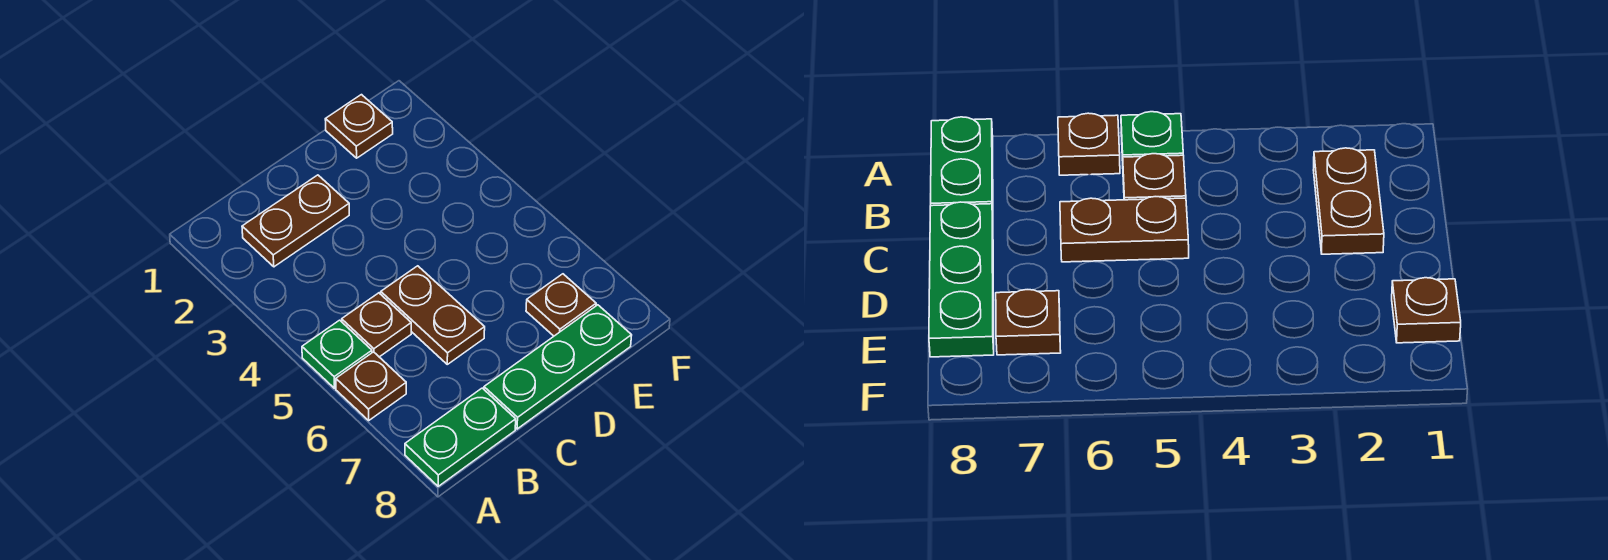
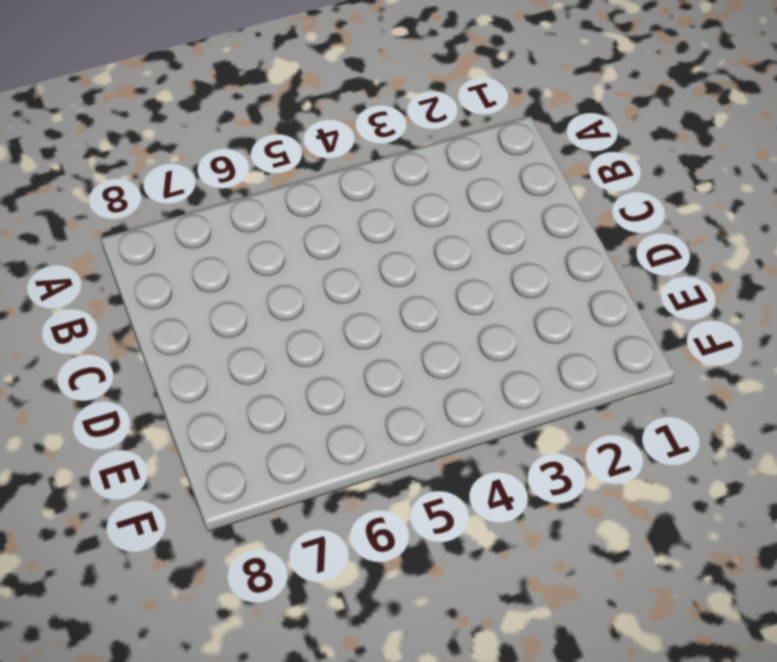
none -> green 1x1 plate [302,320,372,388]
none -> brown 1x1 plate [336,352,406,420]

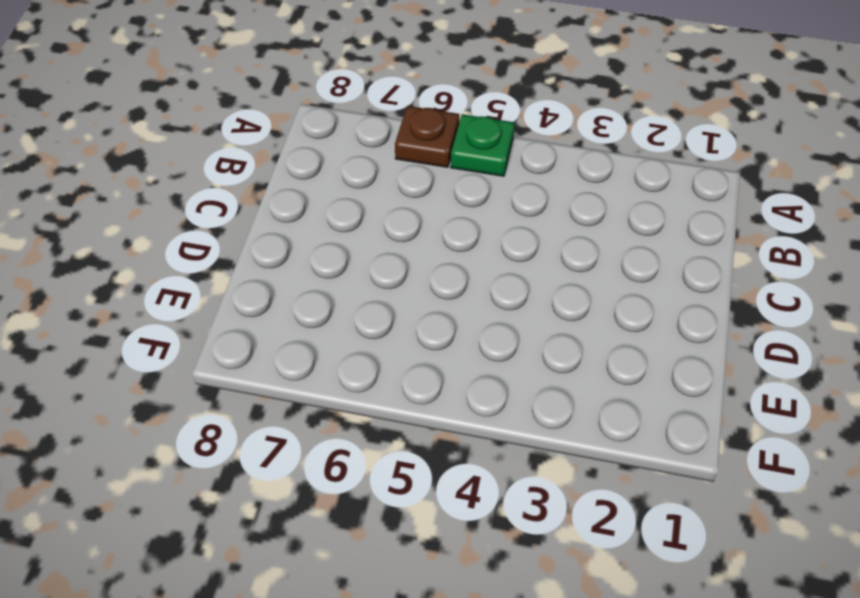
none -> green 1x2 plate [405,388,516,486]
none -> brown 1x2 plate [242,175,349,267]

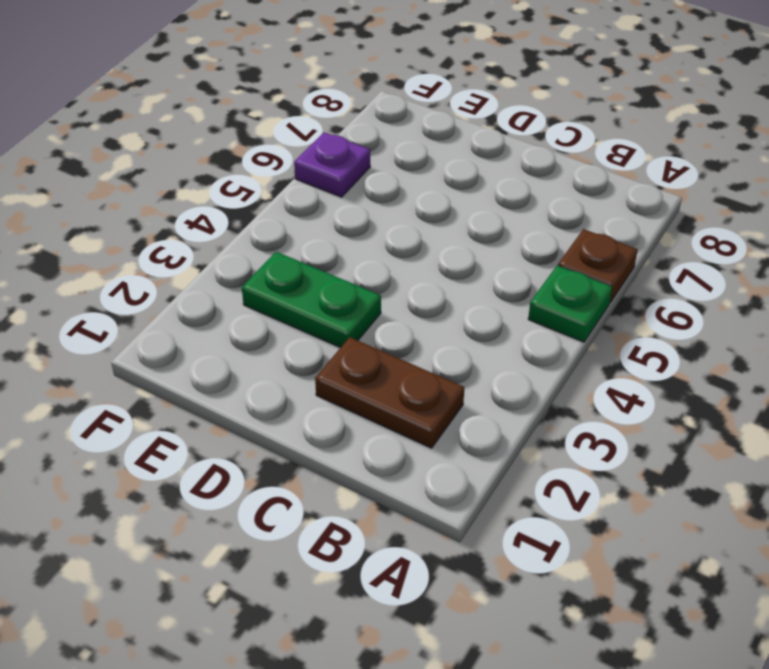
green 1x2 plate [242,252,381,348] -> green 1x2 plate moved to [405,388,516,486]
purple 1x1 plate [294,132,370,197] -> none
none -> brown 1x1 plate [342,293,411,357]
none -> brown 1x2 plate [381,266,485,364]

